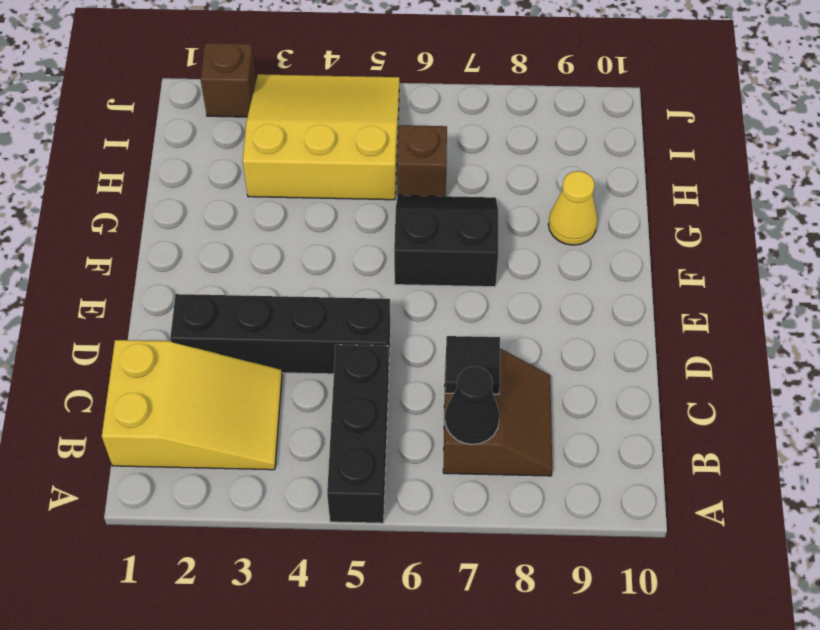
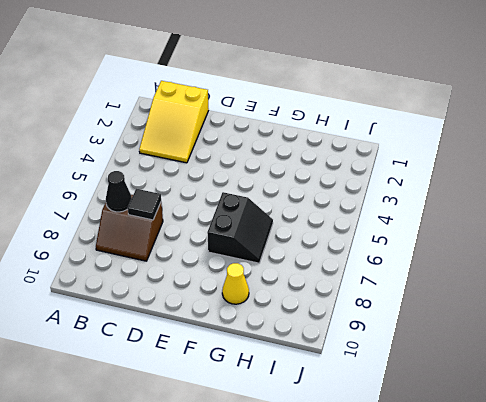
none -> black 1x3 brick [327,345,389,523]
none -> black 1x4 brick [170,294,391,374]

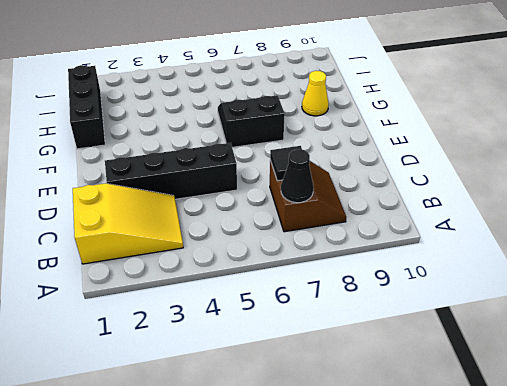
black 1x3 brick [68,65,105,149] -> black 1x3 brick moved to [327,345,389,523]
none -> yellow 3x3 slope [243,74,399,200]
none -> brown 1x1 brick [397,125,447,196]

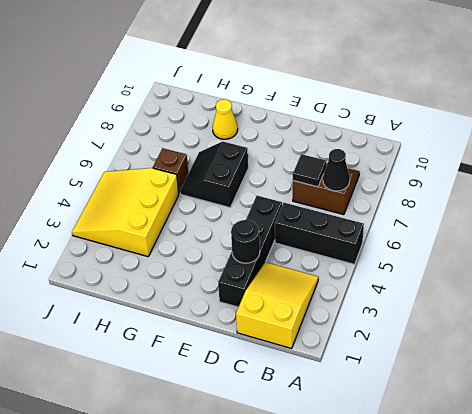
black 1x1 round brick [231,220,260,263] -> none
none -> brown 1x1 brick [201,43,256,117]

